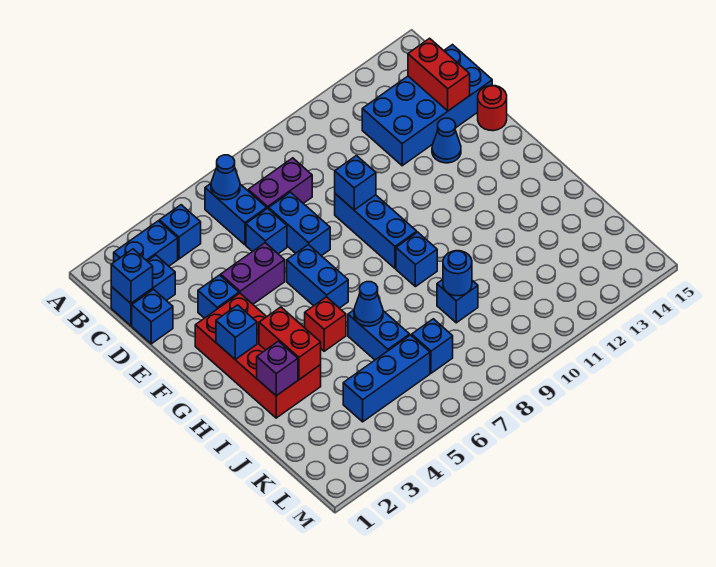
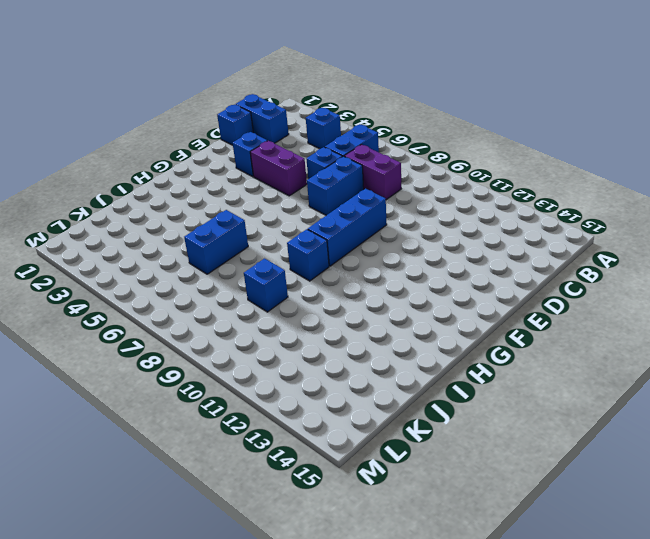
none -> blue 1x2 brick [114,221,178,266]
none -> blue 2x4 brick [362,45,492,166]
none -> blue 1x1 cone [432,118,461,163]
none -> red 1x1 round brick [478,85,507,131]

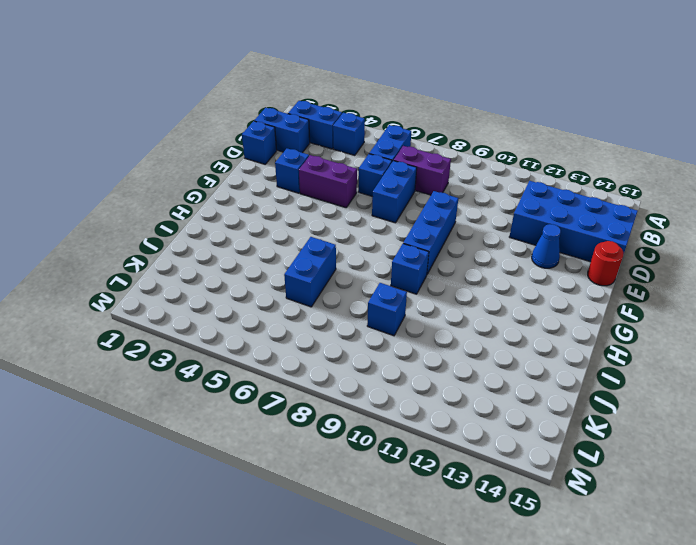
none -> red 2x4 brick [195,293,321,418]
none -> blue 1x2 brick [287,244,348,308]
none -> red 1x1 brick [305,297,346,351]
none -> blue 1x3 brick [343,335,430,422]

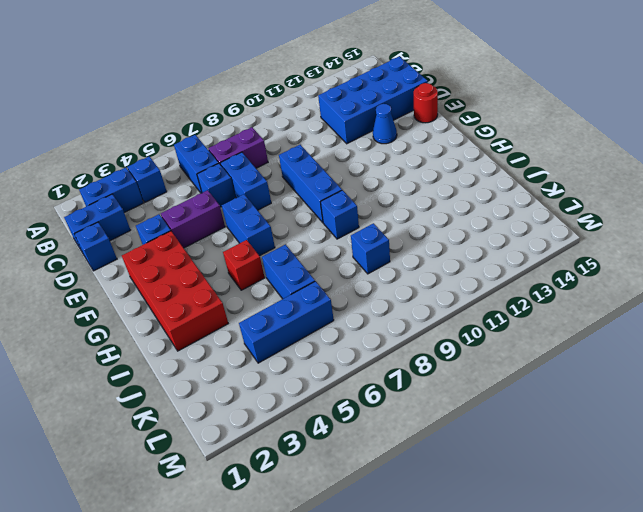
none -> blue 1x1 brick [412,319,453,373]
none -> blue 1x1 cone [211,155,240,200]
none -> blue 1x1 brick [111,249,153,303]
none -> red 1x2 brick [408,38,470,111]

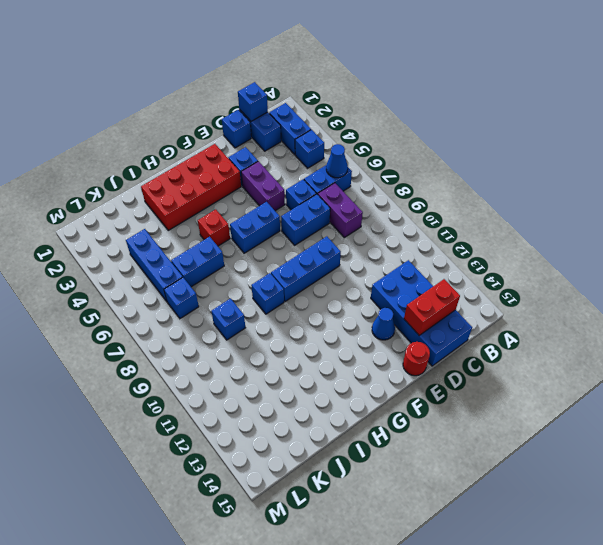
none -> blue 1x1 brick [335,156,376,210]
none -> blue 1x1 brick [216,305,257,360]
none -> red 1x2 brick [259,307,321,379]
none -> purple 1x1 brick [257,341,298,396]

